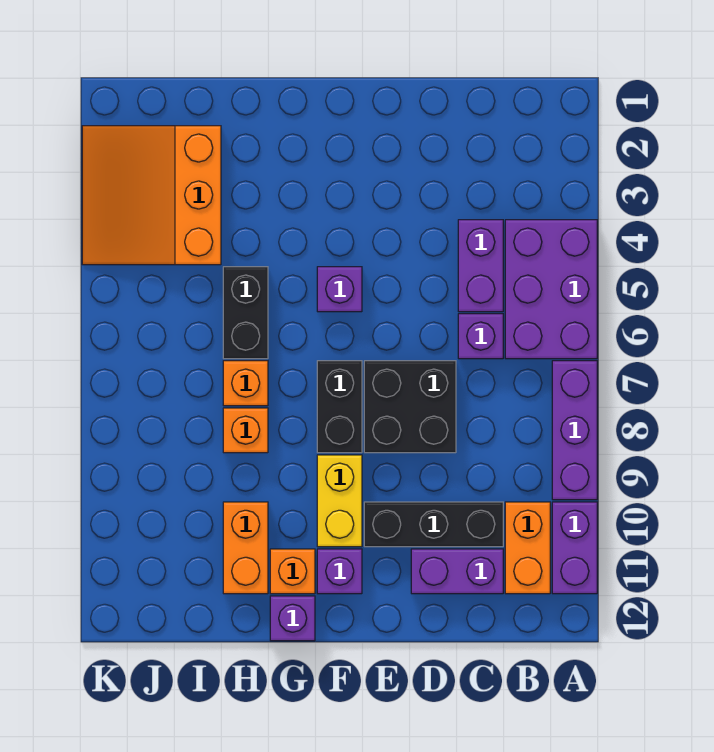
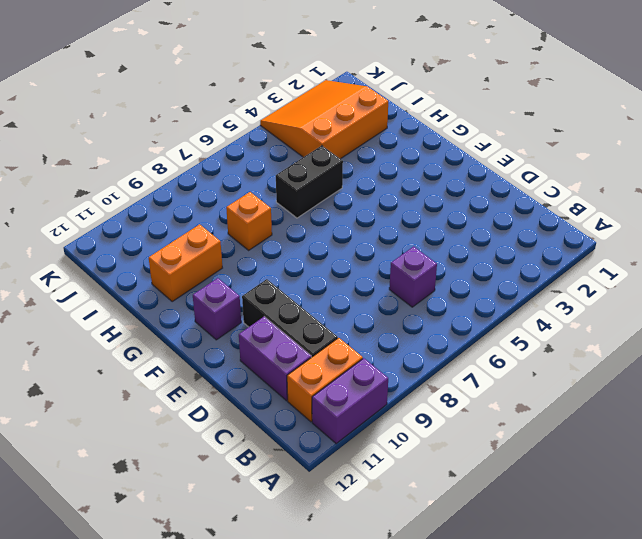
none -> purple 2x3 brick [505,220,597,359]
none -> purple 1x3 brick [552,361,597,500]
none -> purple 1x2 brick [458,220,503,312]

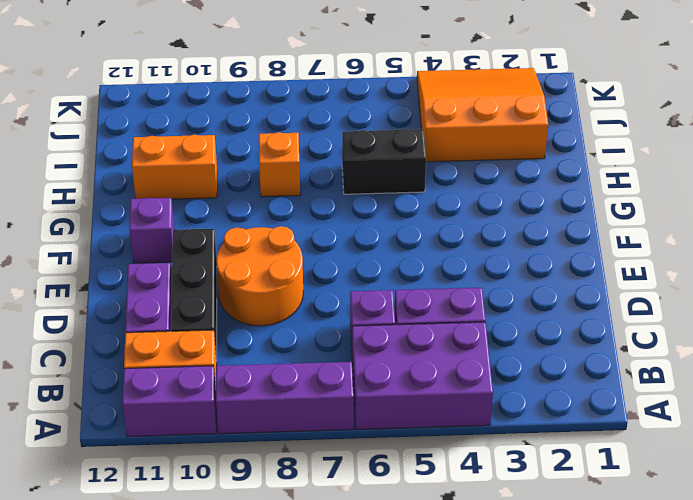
orange 2x2 round brick [216,226,303,326] -> black 2x2 brick [364,361,456,453]
none -> purple 1x1 brick [317,267,362,312]
none -> black 1x2 brick [317,361,362,453]
none -> yellow 1x2 brick [317,455,362,547]

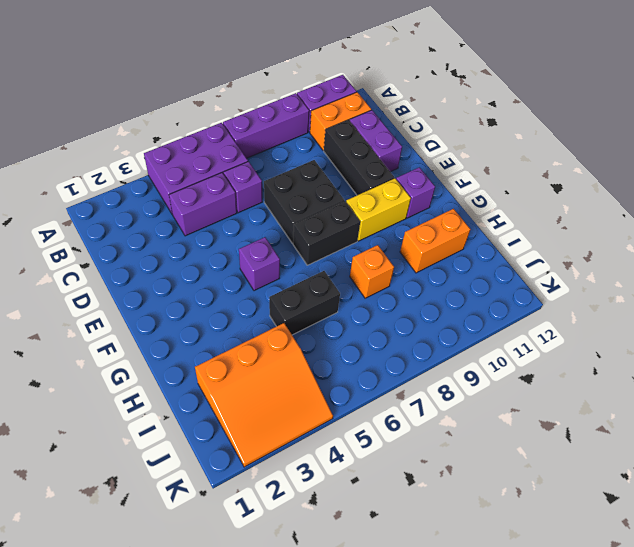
none -> orange 1x1 brick [270,549,315,594]
none -> purple 1x1 brick [270,596,315,641]
none -> orange 1x1 brick [223,361,268,406]

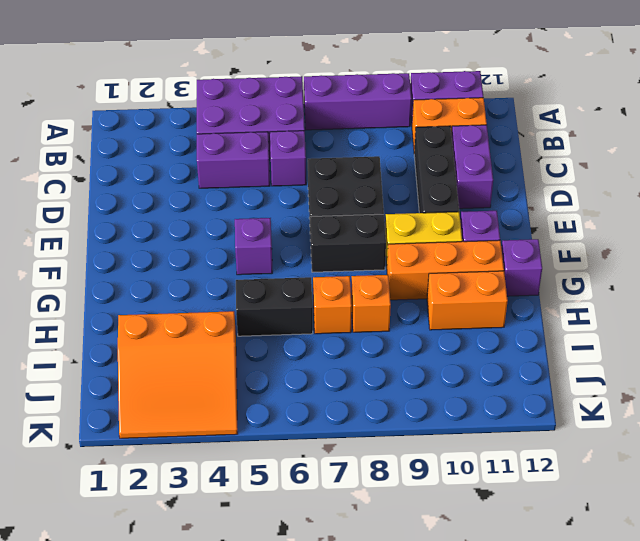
orange 1x3 brick [387,240,504,300] -> orange 1x1 brick [270,549,315,594]

